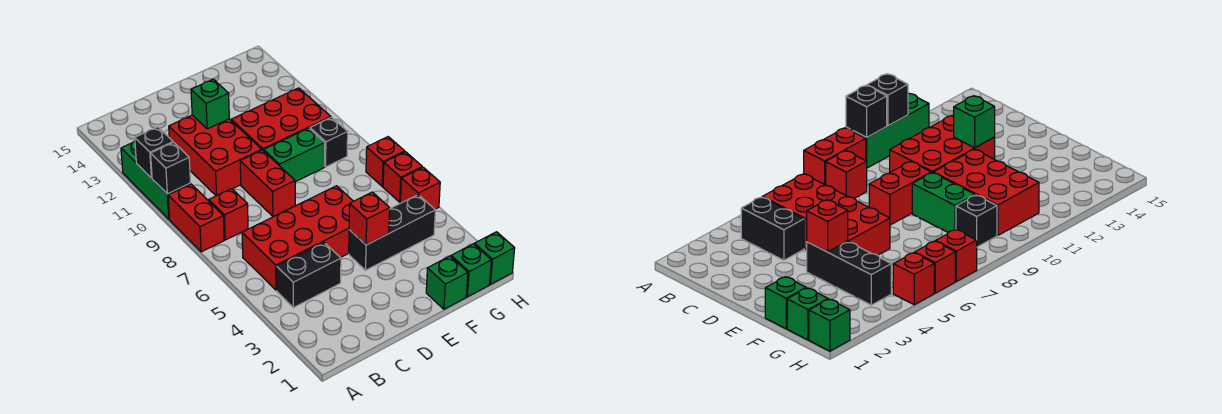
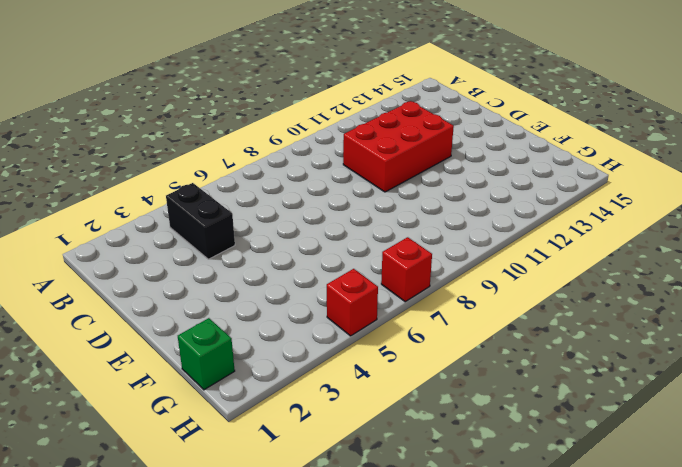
none -> red 1x2 brick [168,184,224,252]
none -> green 1x3 brick [121,141,191,219]
none -> red 2x4 brick [242,186,353,290]

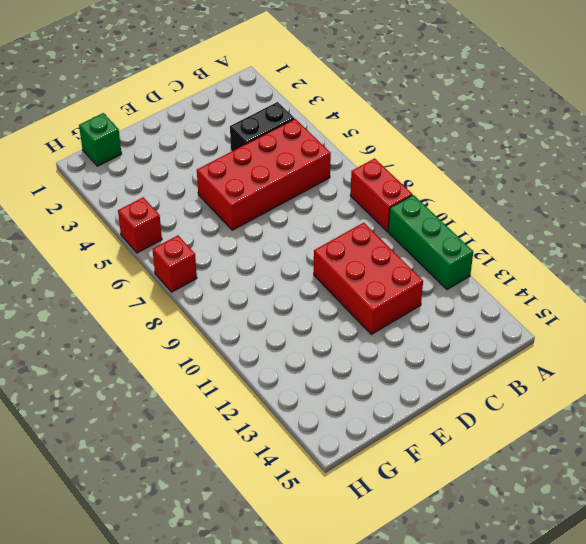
none -> red 1x1 brick [209,189,248,240]
none -> red 1x2 brick [240,150,295,217]
none -> black 1x3 brick [349,195,435,270]

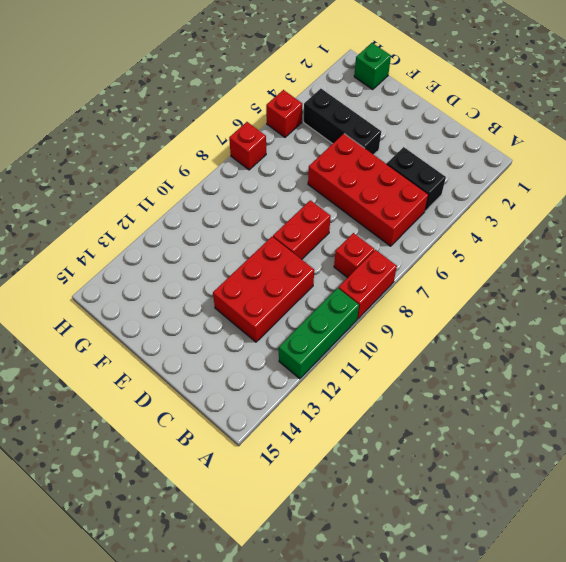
none -> green 1x2 brick [264,128,325,182]
none -> red 2x3 brick [231,88,331,151]
none -> green 1x1 brick [426,256,468,309]

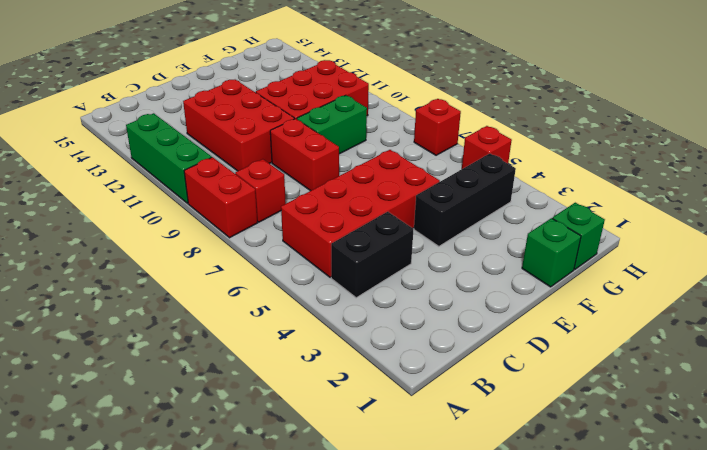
none -> black 1x1 brick [310,117,348,167]
none -> green 1x1 brick [474,232,515,284]
none -> red 1x1 brick [383,152,422,202]

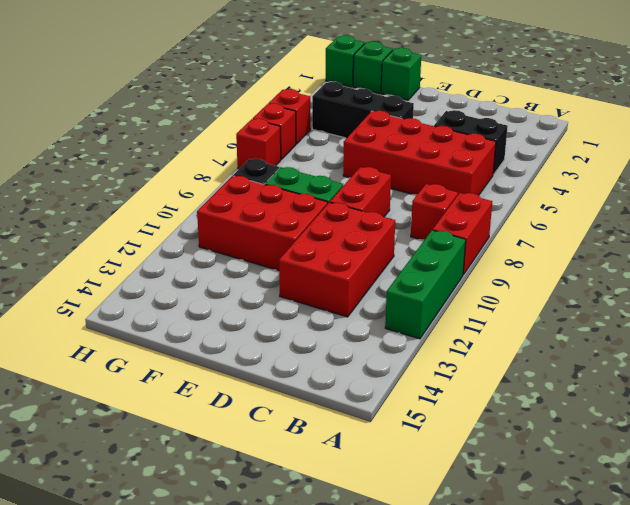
none -> black 1x1 brick [151,142,190,194]
none -> black 1x1 brick [135,127,173,178]
none -> green 1x1 brick [191,79,229,129]

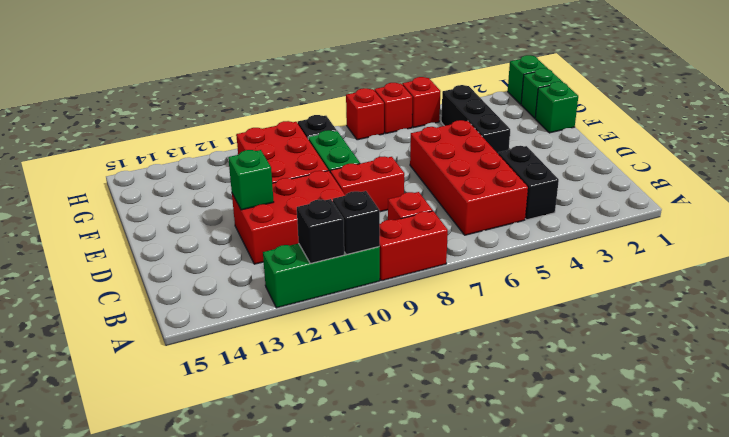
none -> red 1x1 brick [349,192,390,245]

